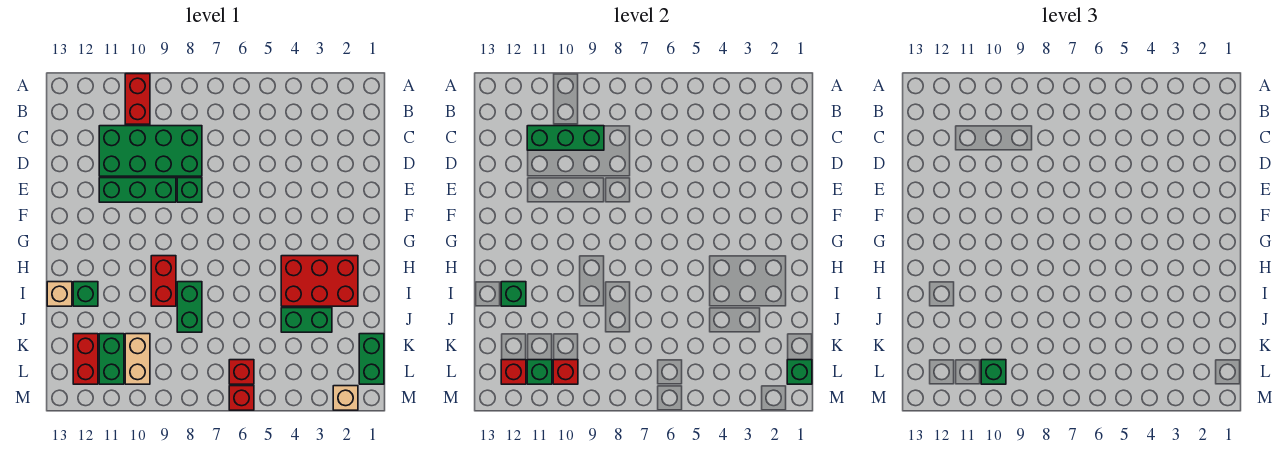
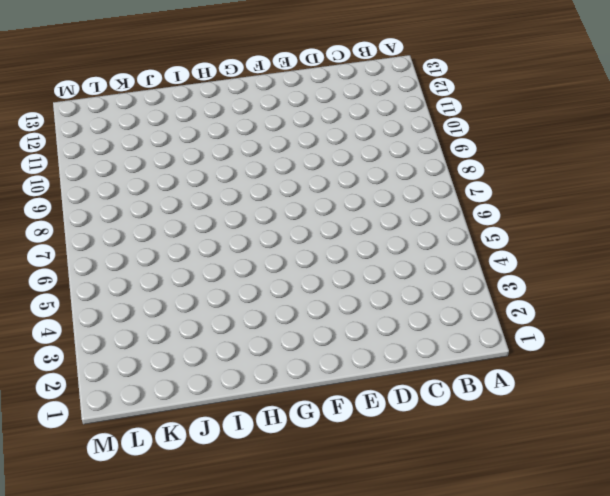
none -> red 1x2 brick [125,74,150,124]
none -> green 2x4 brick [99,126,202,176]
none -> green 1x1 brick [177,178,202,202]

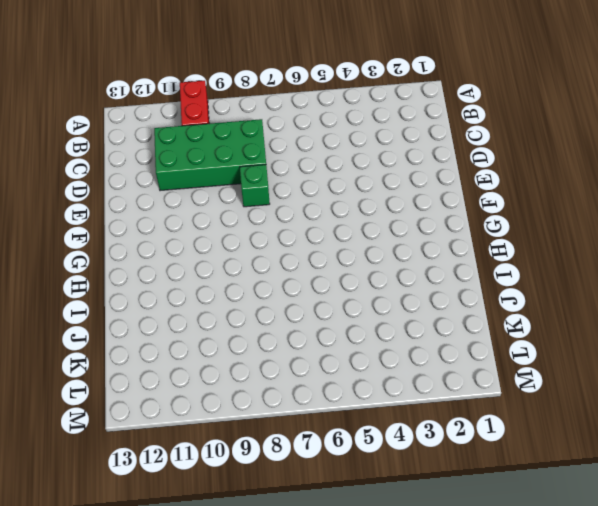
none -> green 1x3 brick [99,178,176,202]
none -> red 2x3 brick [281,256,358,306]
none -> red 1x2 brick [151,256,176,306]

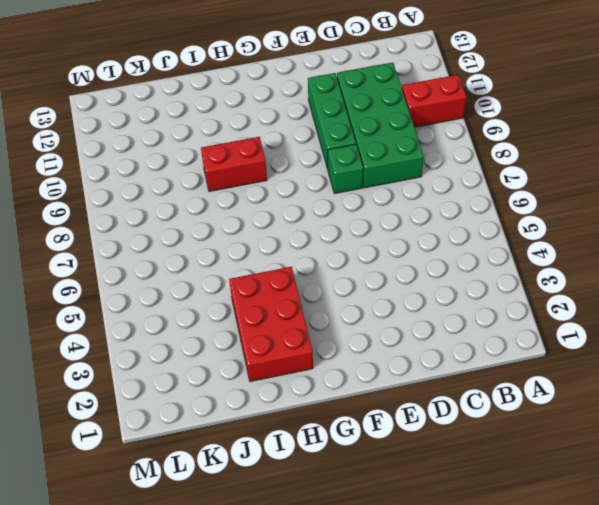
none -> green 1x2 brick [177,282,202,332]
none -> green 1x1 brick [73,282,98,306]
none -> tan 1x1 brick [47,282,72,306]

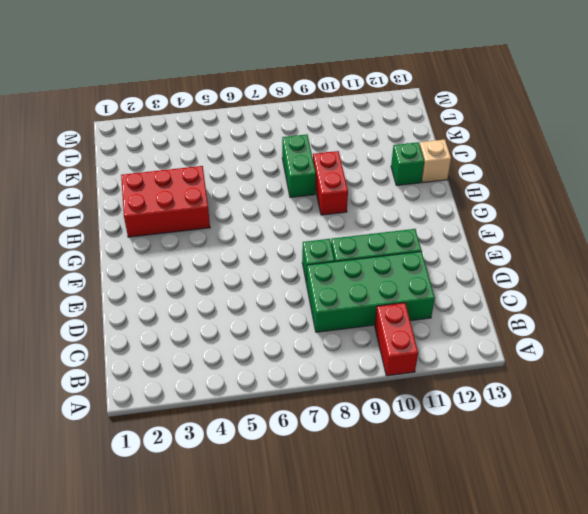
none -> green 1x2 brick [281,308,332,332]
none -> green 1x2 brick [359,334,384,384]
none -> tan 1x2 brick [125,334,150,384]

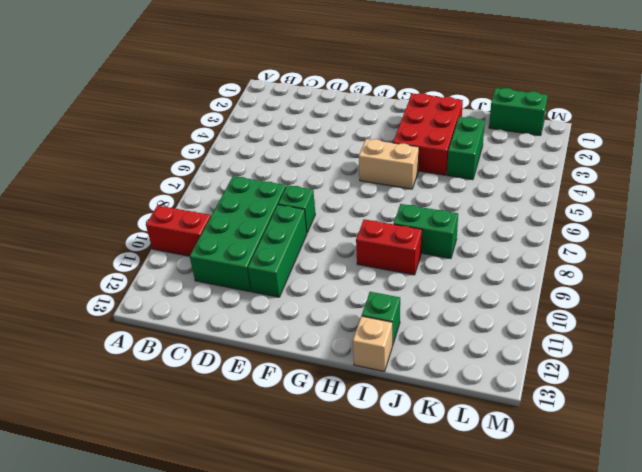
tan 1x2 brick [359,139,419,189] -> tan 1x2 brick moved to [125,334,150,384]
none -> green 1x2 brick [99,334,124,384]
none -> red 1x2 brick [73,334,98,384]
none -> red 1x1 brick [229,360,254,384]

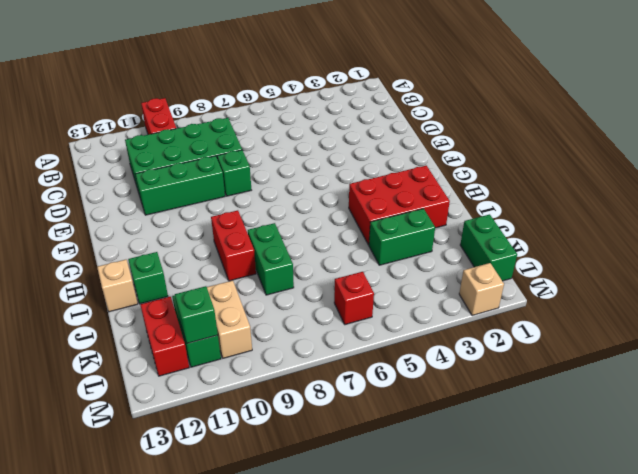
none -> red 1x1 brick [229,386,254,410]
none -> green 1x3 brick [527,126,604,150]
none -> green 1x1 brick [501,282,526,306]

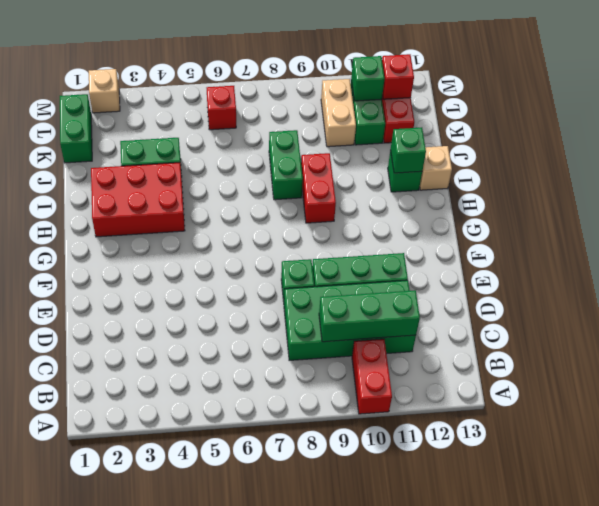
none -> red 1x1 brick [229,386,254,410]
none -> green 1x1 brick [787,360,812,384]
none -> red 1x1 brick [553,360,578,384]

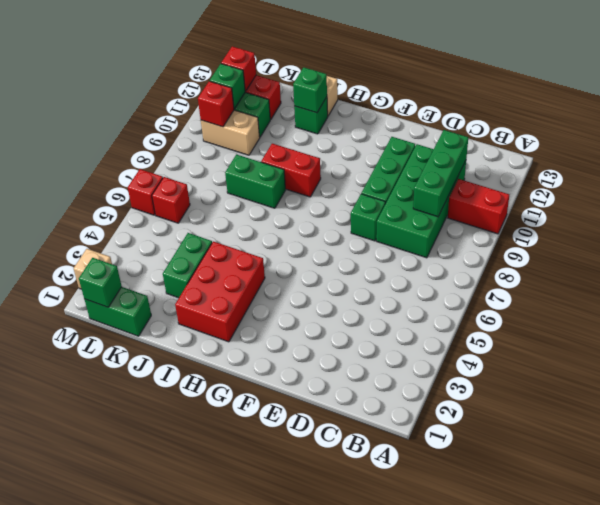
none -> green 1x1 brick [981,360,1006,384]

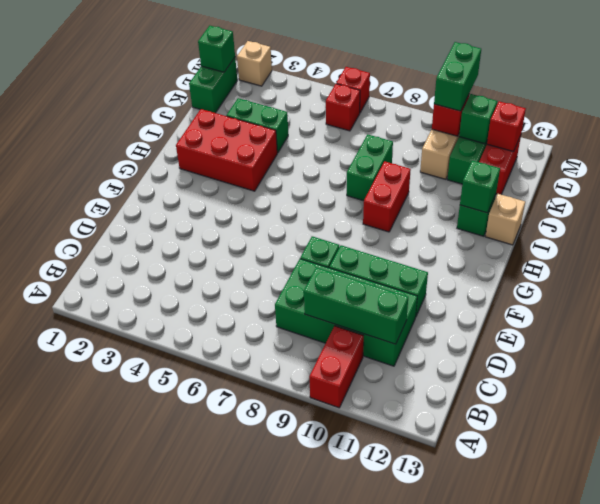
green 1x2 brick [434,42,481,111] -> green 1x1 brick [981,360,1006,384]

